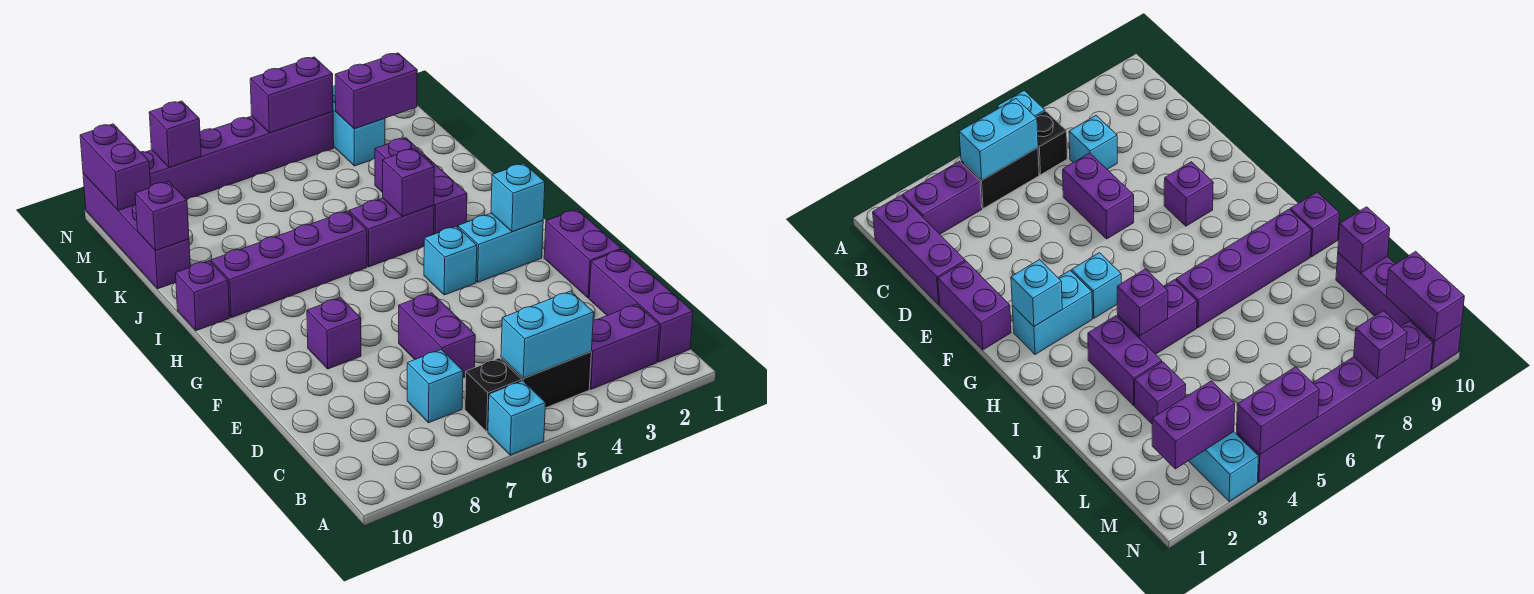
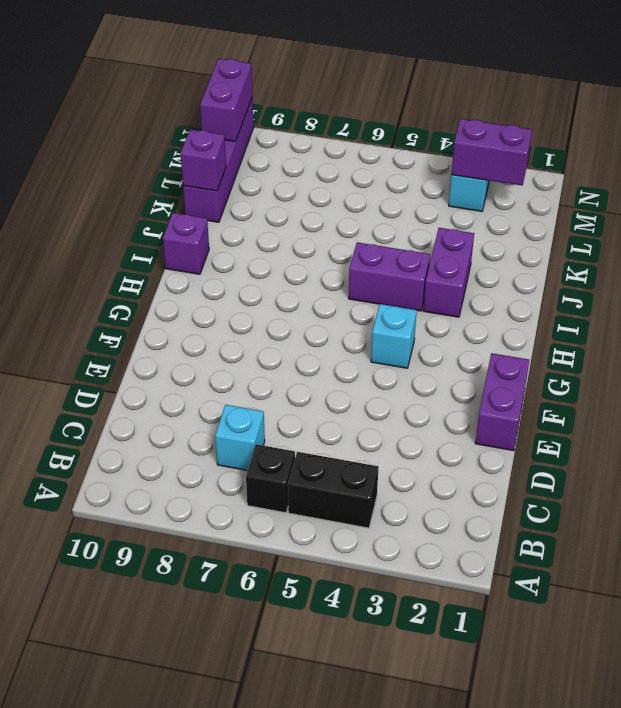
none -> cyan 1x1 brick [488,381,545,455]
none -> purple 1x3 brick [589,250,693,362]
none -> purple 1x2 brick [589,304,660,389]

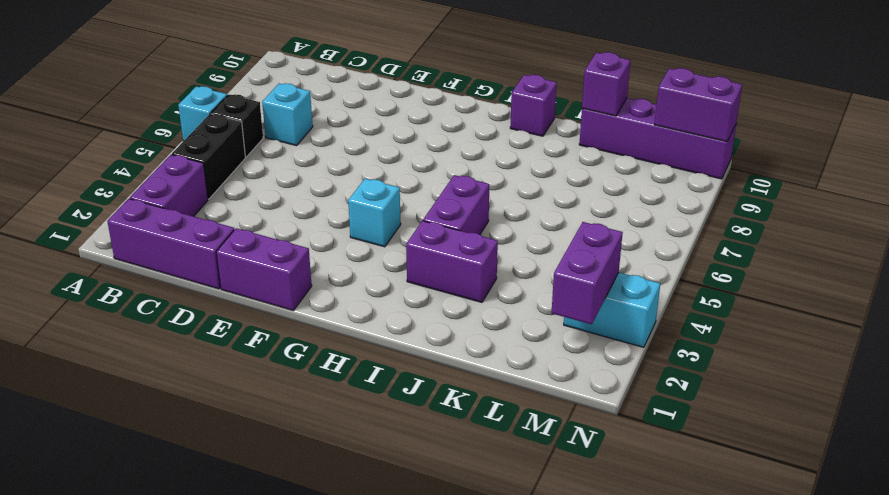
none -> purple 1x2 brick [399,293,475,377]
none -> purple 1x1 brick [307,298,361,369]
none -> cyan 1x2 brick [458,213,543,282]

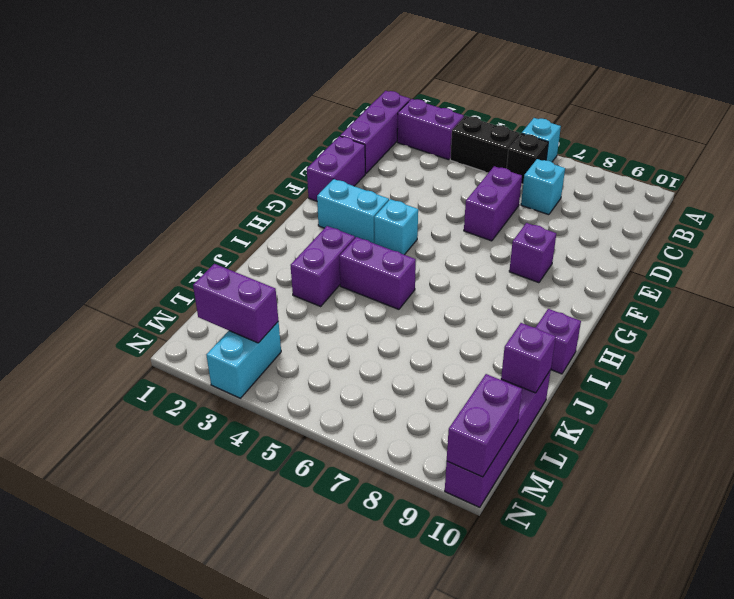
none -> purple 1x4 brick [211,211,367,318]
none -> purple 1x1 brick [375,138,425,193]
none -> purple 1x6 brick [141,111,334,200]

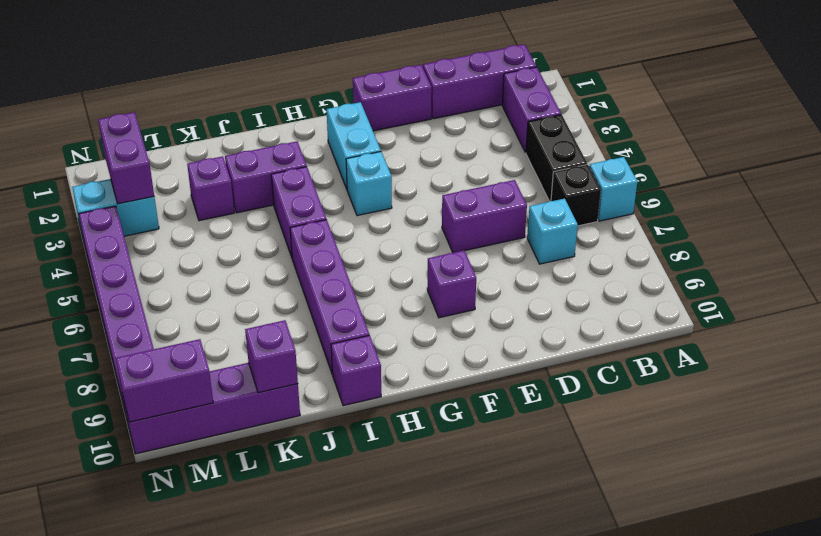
none -> cyan 1x2 brick [501,291,594,378]
none -> cyan 1x1 brick [491,163,545,232]
none -> purple 1x1 brick [383,148,434,216]

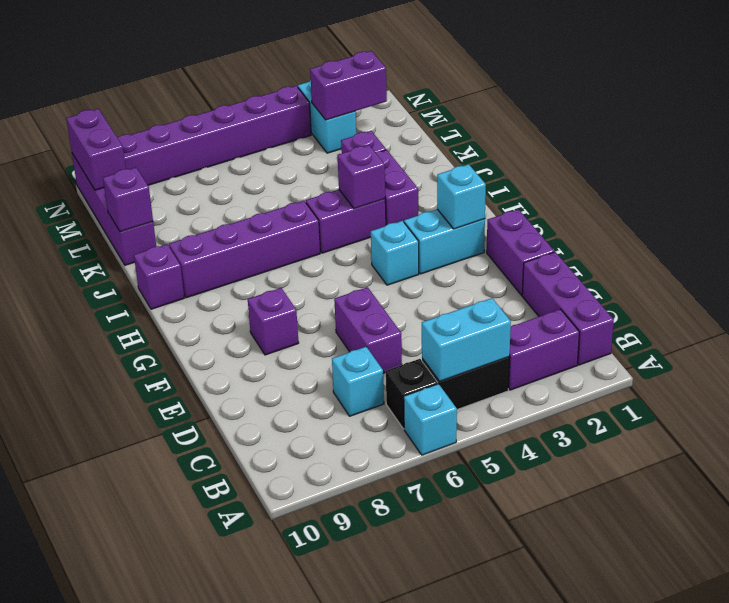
none -> purple 1x2 brick [250,57,333,133]
none -> purple 1x1 brick [149,101,201,167]

